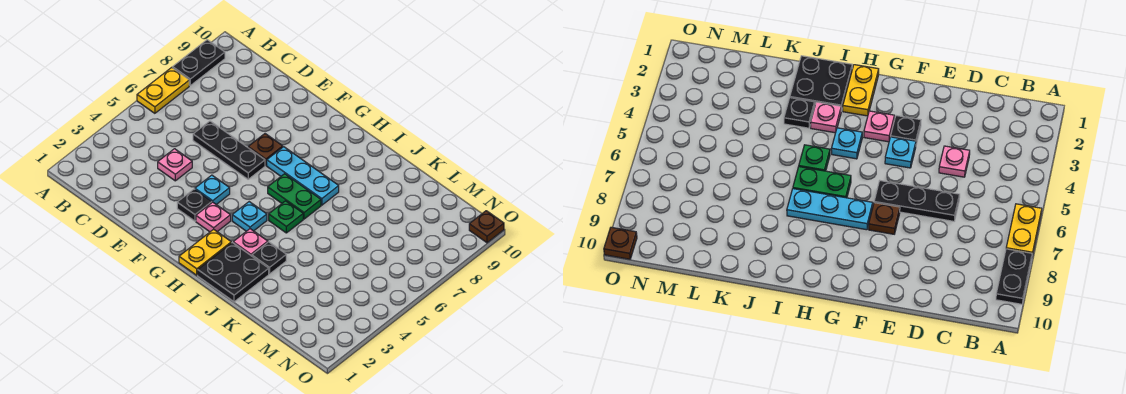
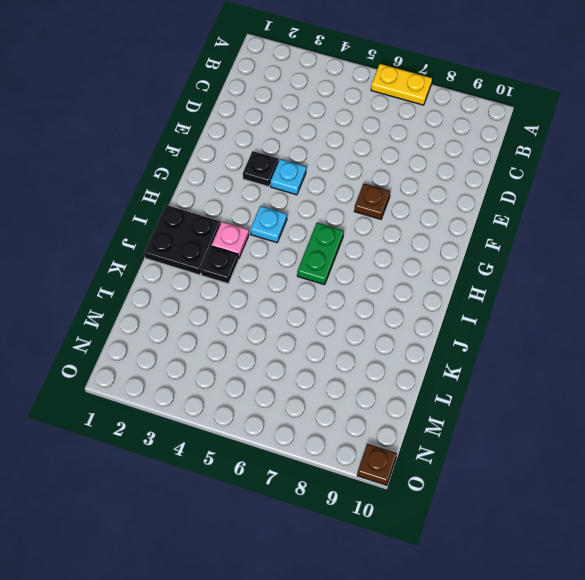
none -> black 1x2 plate [173,40,225,85]
none -> pink 1x1 plate [158,149,192,181]
none -> black 1x3 plate [193,121,265,179]

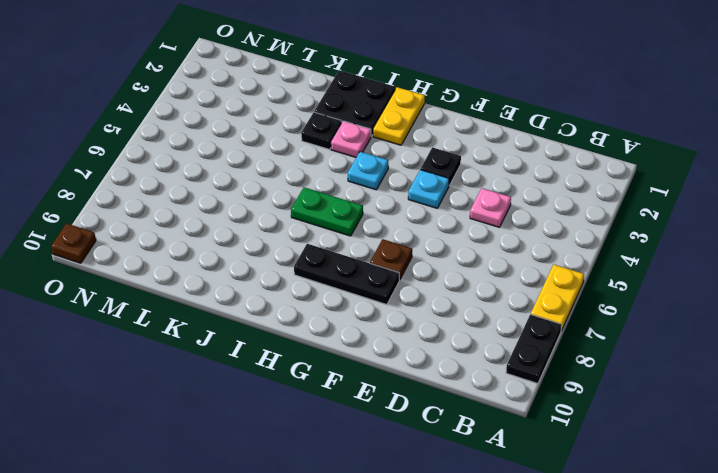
black 1x3 plate [294,244,399,305] -> black 1x3 plate moved to [193,121,265,179]
none -> pink 1x1 plate [196,202,231,232]
none -> cyan 1x3 plate [267,147,339,205]
none -> green 1x1 plate [269,201,303,233]

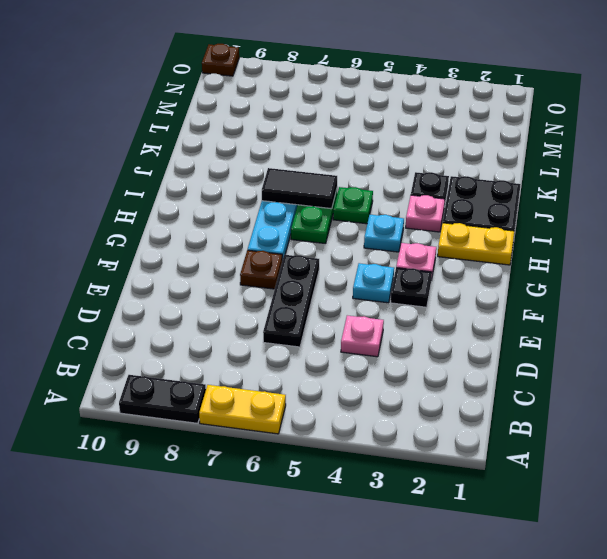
black 1x2 tile [262,168,337,209] -> none

